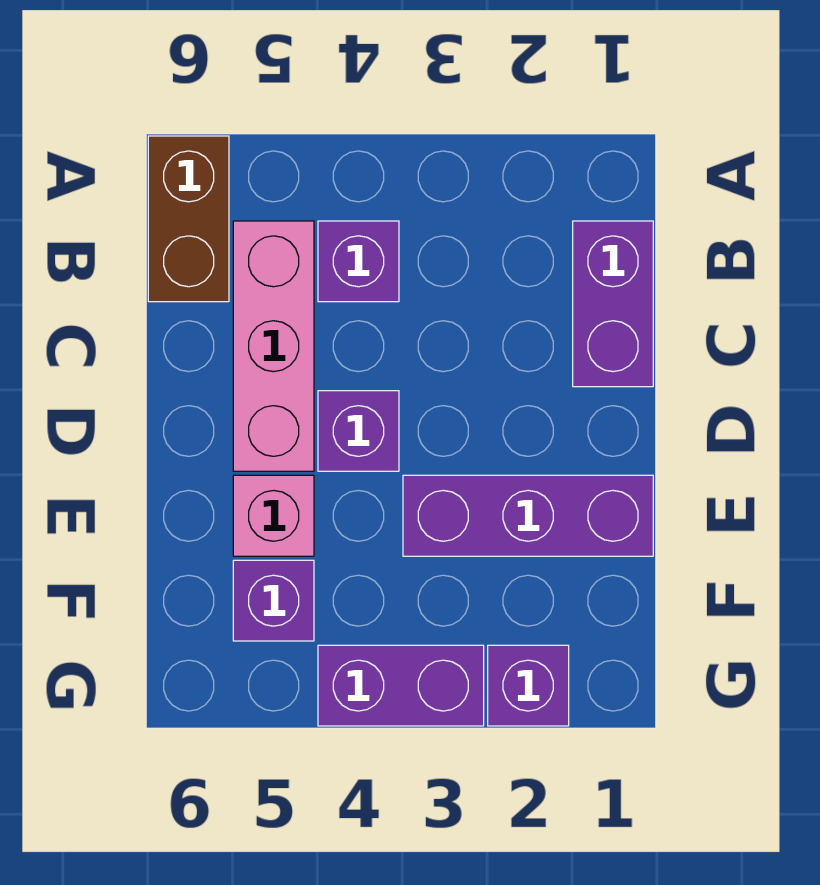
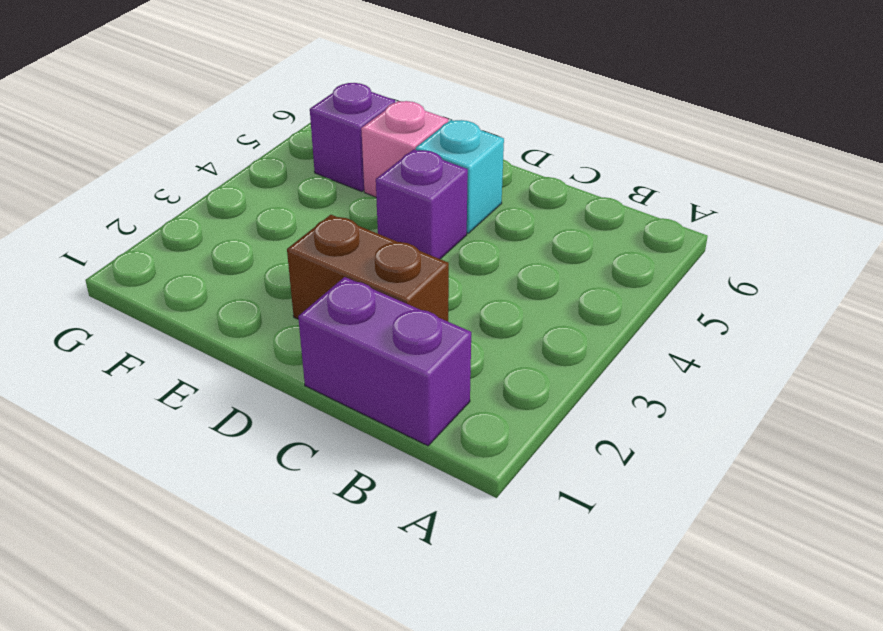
brown 1x2 brick [287,215,449,321] -> brown 1x2 brick moved to [148,136,229,302]
cyan 1x1 brick [416,120,504,233] -> pink 1x3 brick [233,221,314,471]
none -> purple 1x1 brick [318,221,399,302]
none -> purple 1x3 brick [403,475,653,556]

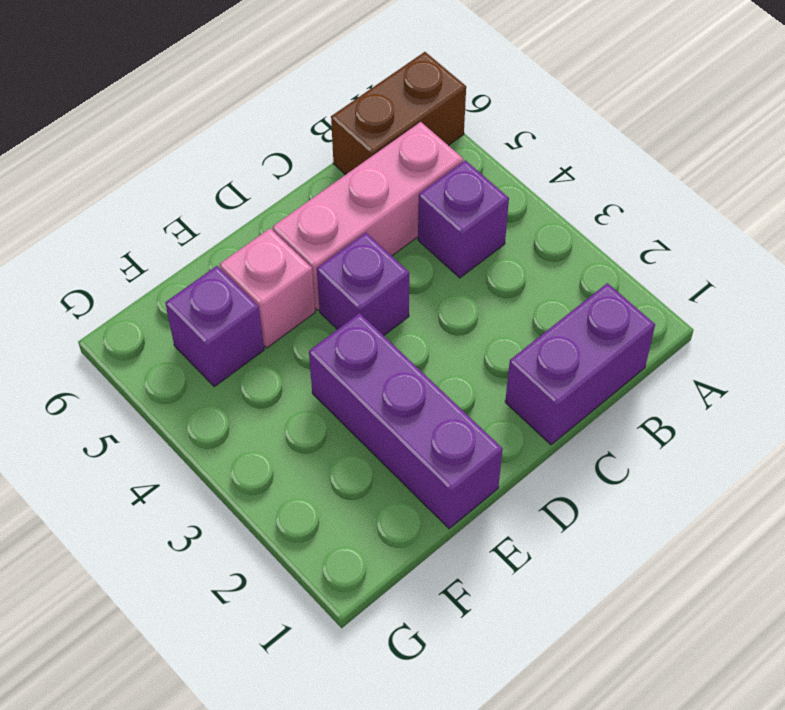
none -> purple 1x1 brick [488,645,569,726]
none -> purple 1x2 brick [318,645,484,726]

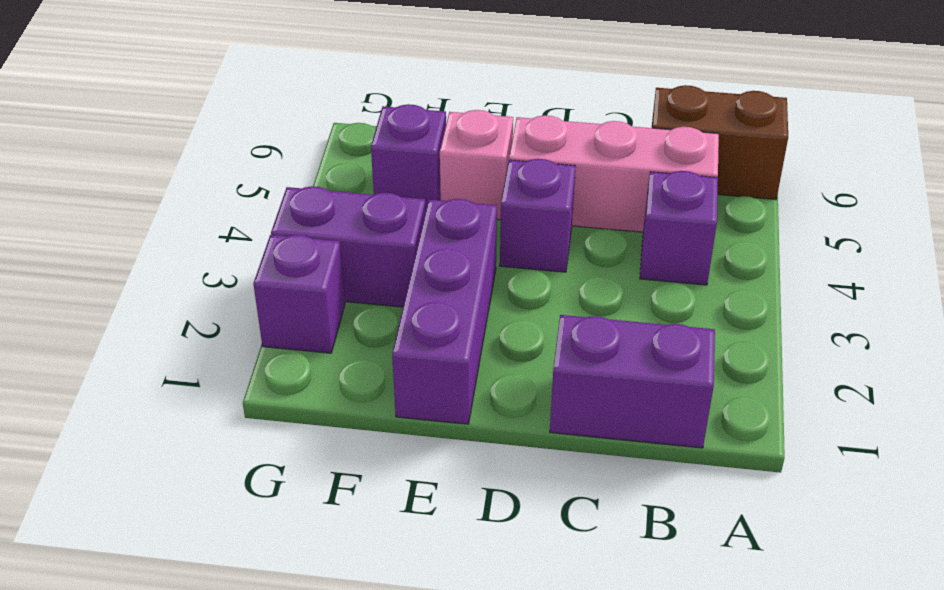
purple 1x2 brick [271,186,425,307] -> purple 1x2 brick turned to [318,645,484,726]

